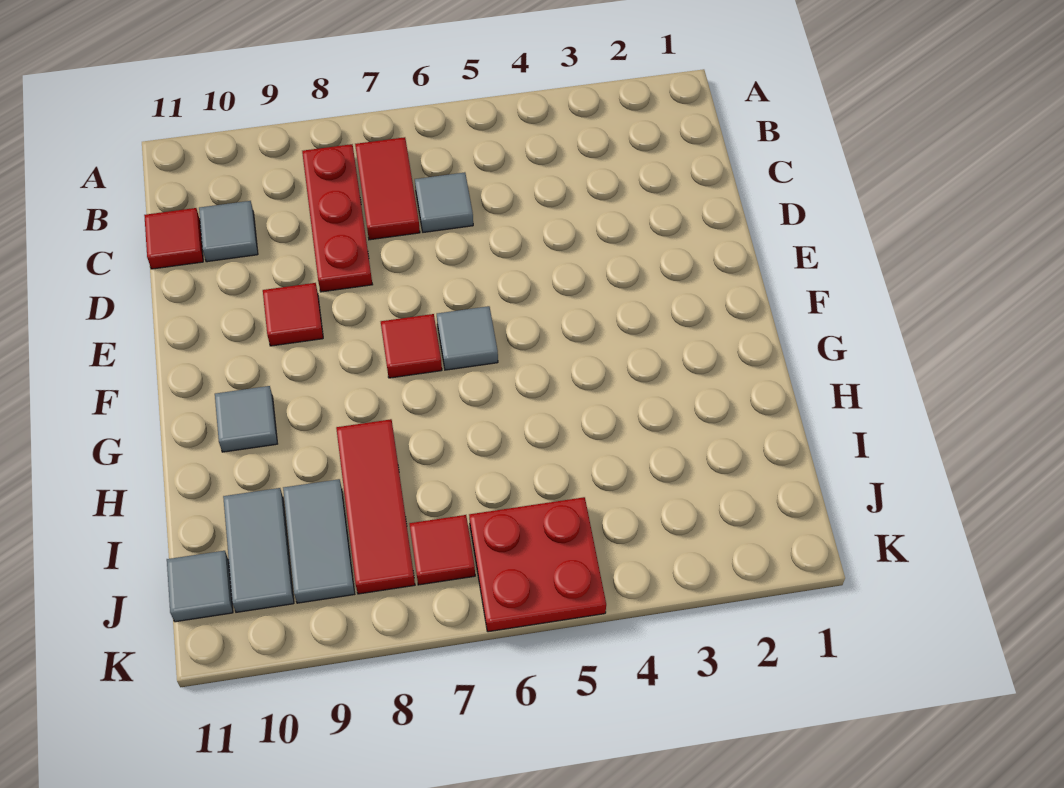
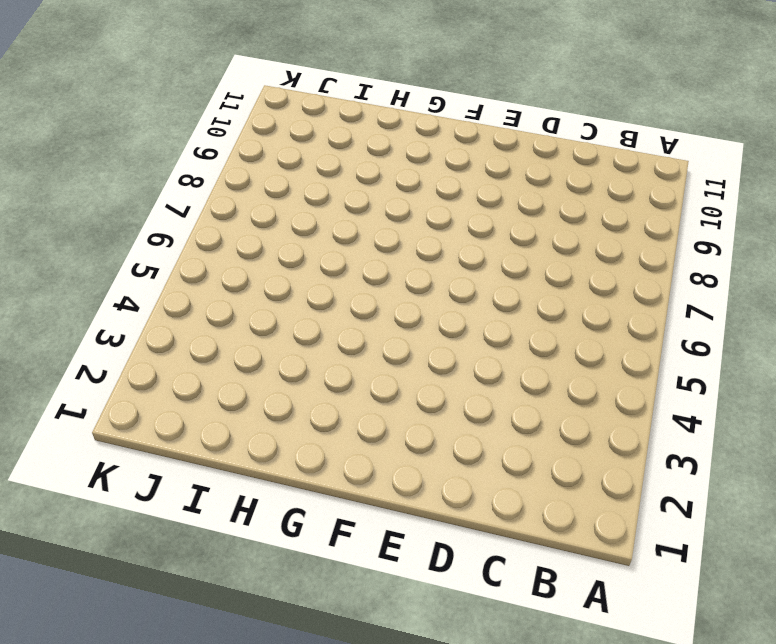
none -> red 1x2 tile [355,137,420,240]
none -> red 1x3 plate [302,144,373,292]
none -> grey 1x1 tile [415,172,473,232]

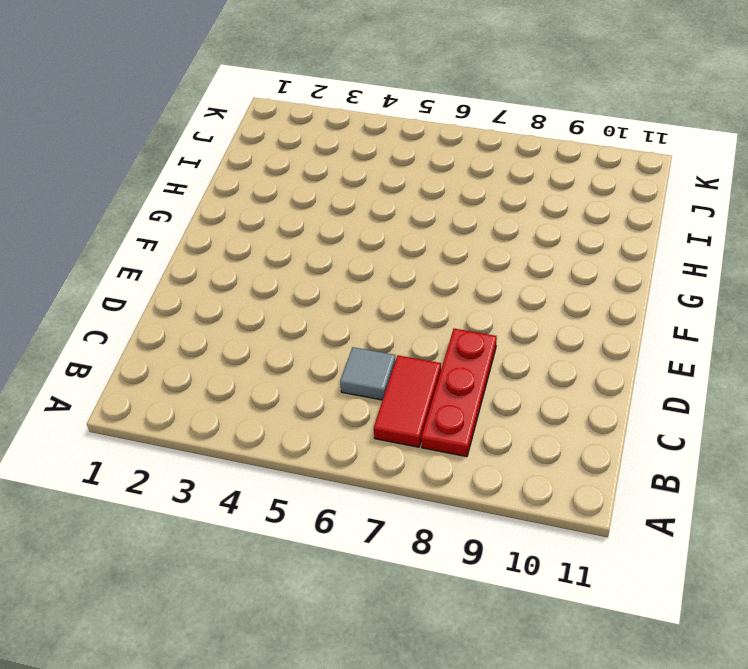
none -> grey 1x1 tile [199,201,258,262]
none -> red 1x1 tile [144,208,203,269]
none -> red 1x1 tile [263,283,323,346]

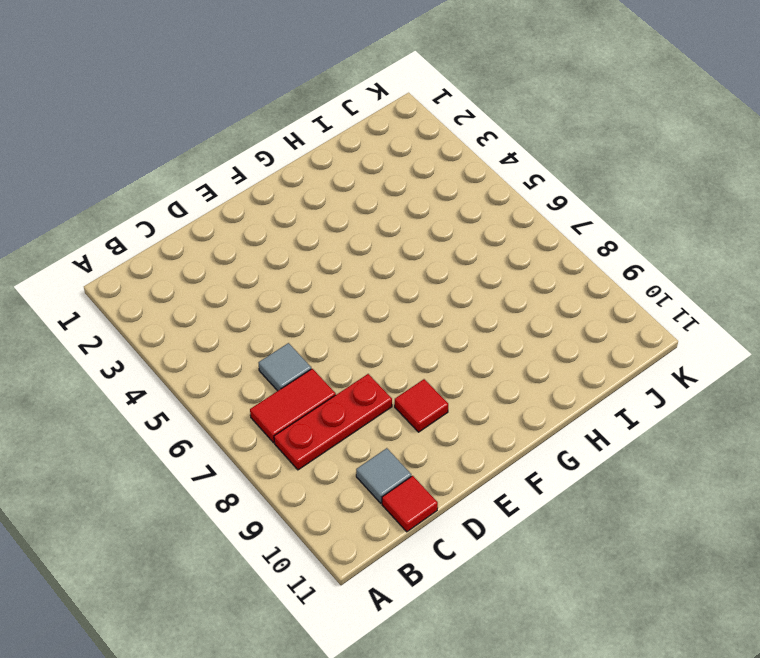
none -> grey 1x1 tile [437,306,498,370]
none -> red 1x1 tile [381,314,442,378]
none -> grey 1x1 tile [215,386,277,452]

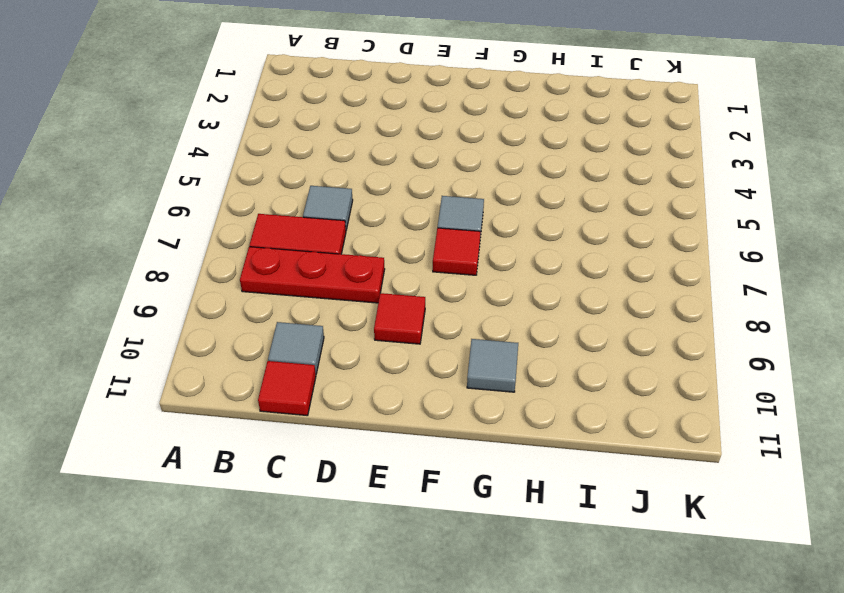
none -> red 1x3 tile [336,419,415,594]
none -> grey 1x2 tile [283,479,355,603]
none -> grey 1x2 tile [223,488,294,612]

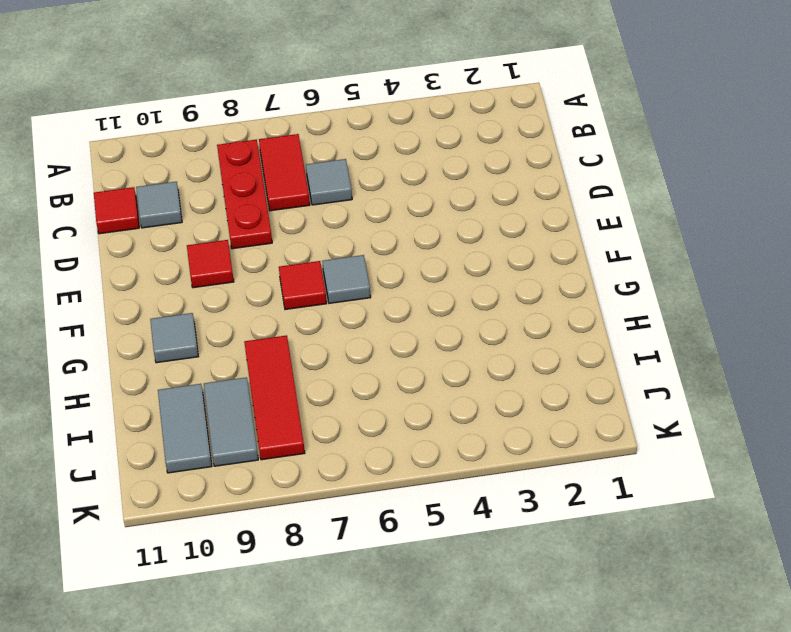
none -> red 2x2 plate [469,497,606,632]
none -> red 1x1 tile [409,515,475,585]
none -> grey 1x1 tile [167,551,233,622]

